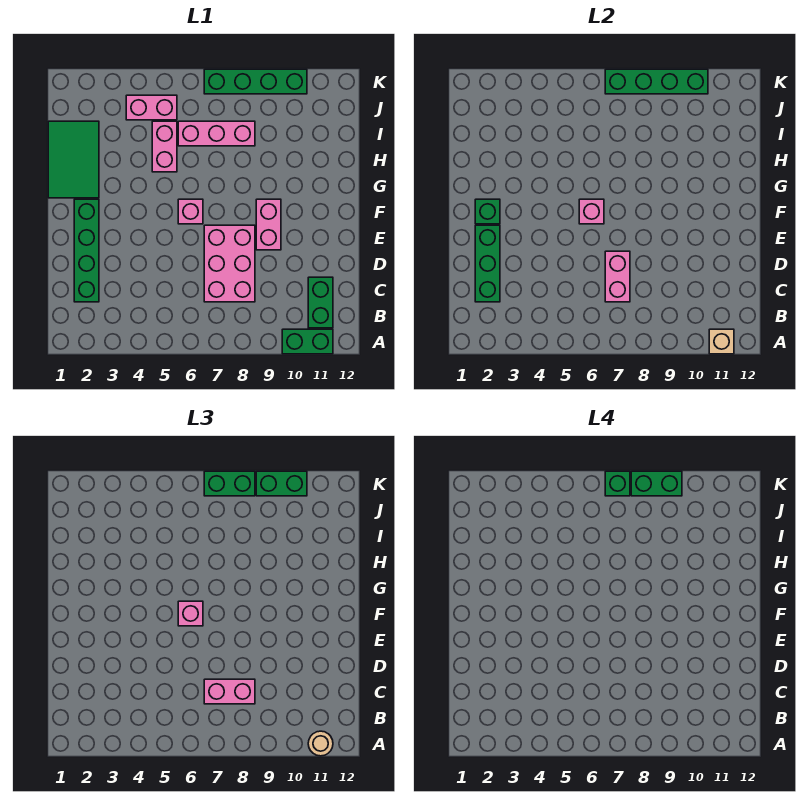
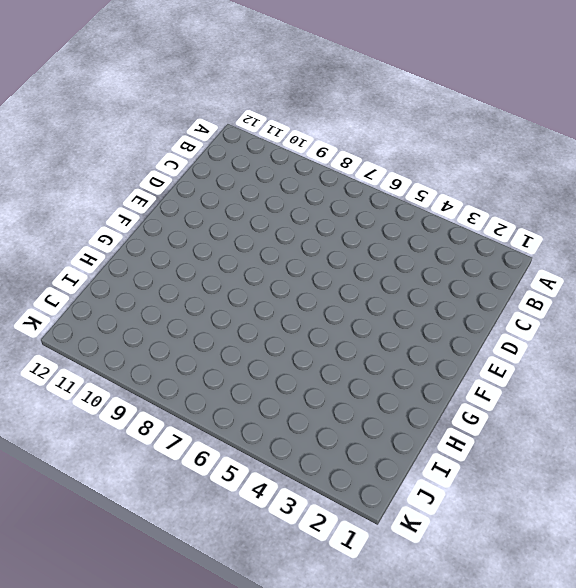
none -> green 1x2 brick [282,329,333,354]
none -> green 1x2 brick [308,277,333,328]
none -> green 1x4 brick [74,199,99,302]

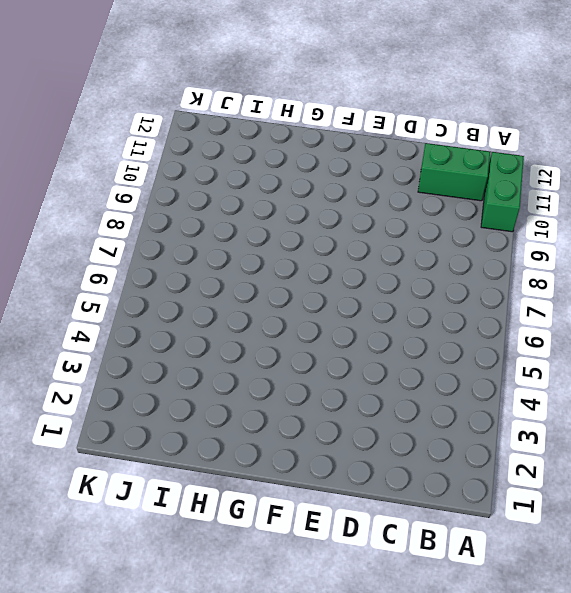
none -> green 1x4 brick [74,199,99,302]
none -> pink 2x3 brick [204,225,255,302]
none -> pink 1x2 brick [256,199,281,250]

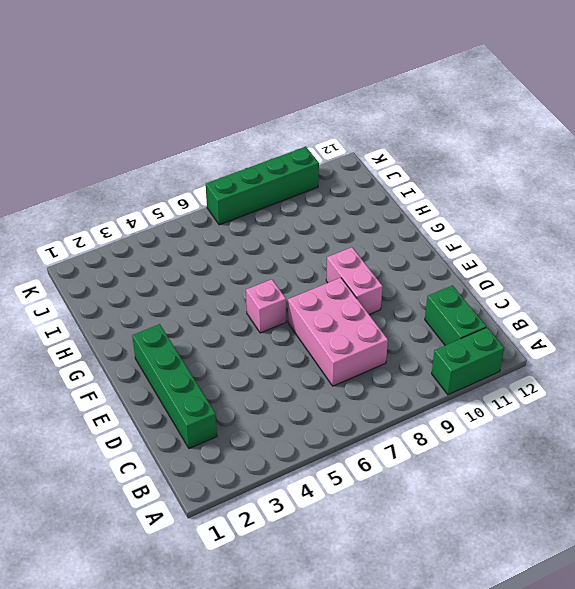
none -> green 2x3 tile [48,121,99,198]
none -> pink 1x2 brick [152,121,177,172]
none -> pink 1x3 brick [178,121,255,146]

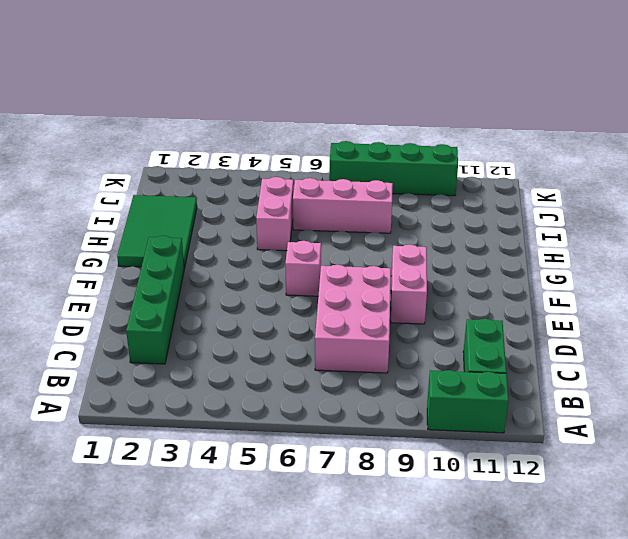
none -> pink 1x2 brick [126,95,177,120]
none -> tan 1x1 brick [709,329,734,354]
none -> green 1x3 brick [475,225,500,302]

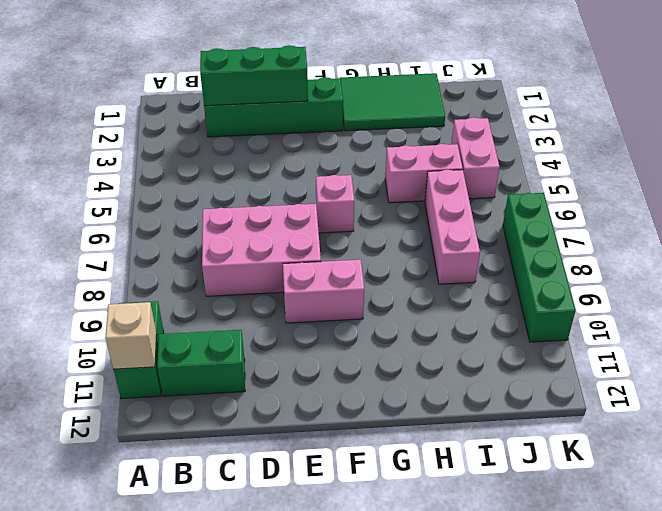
none -> pink 1x2 brick [605,251,630,302]
none -> green 1x1 brick [475,199,500,224]
none -> pink 1x1 brick [579,199,604,224]

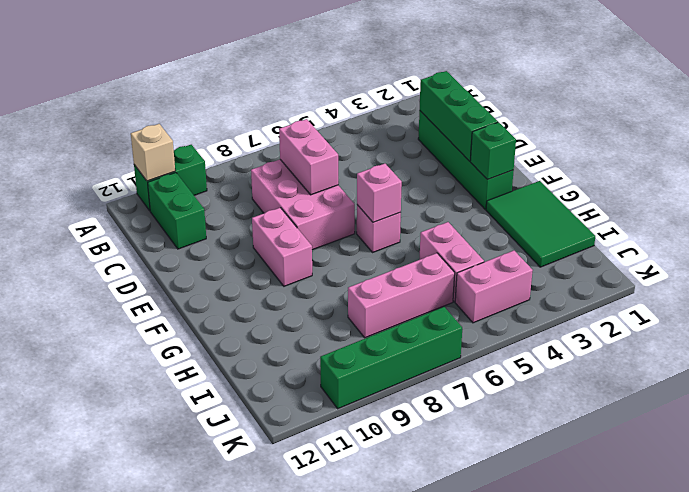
none -> green 1x4 brick [605,69,708,94]
none -> tan 1x1 round brick [308,731,333,756]
none -> pink 1x2 brick [204,679,255,704]

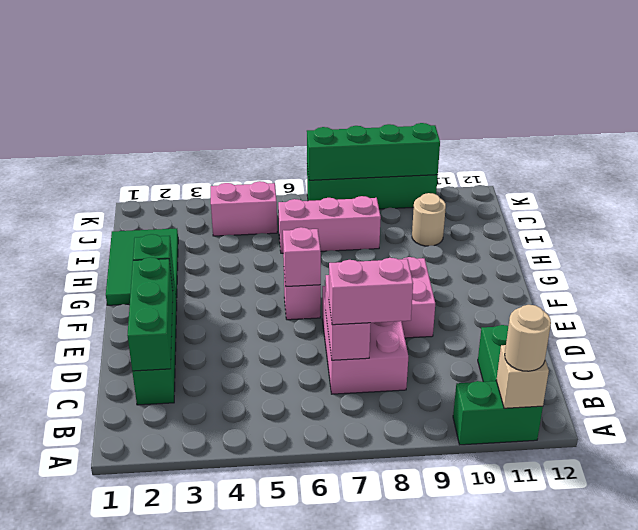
tan 1x1 round brick [412,193,446,246] -> none
none -> pink 1x2 brick [152,121,177,172]
none -> pink 1x1 brick [178,601,203,626]
none -> green 1x2 brick [204,471,255,496]

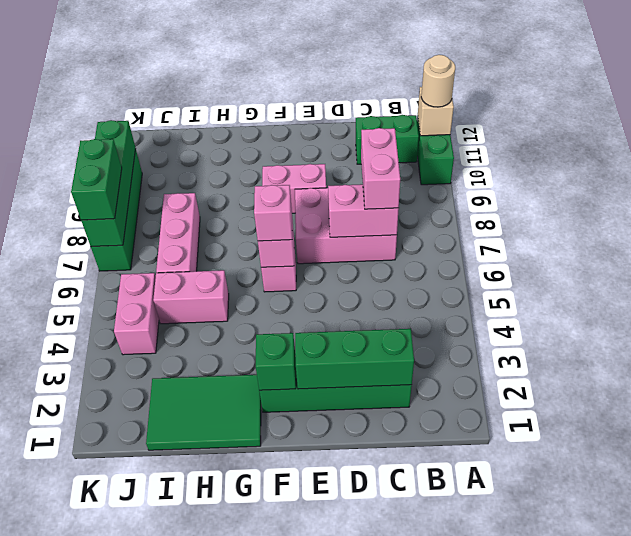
none -> green 1x2 brick [256,471,307,496]
none -> green 1x1 brick [605,471,630,496]
none -> green 1x2 brick [631,471,682,496]

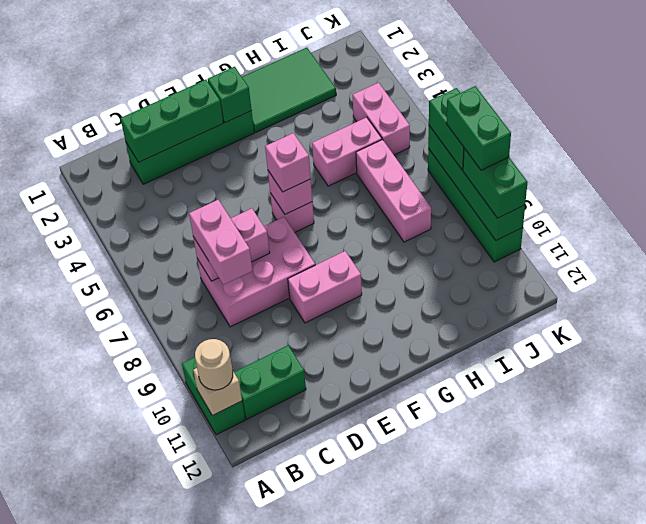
none -> green 1x1 brick [605,471,630,496]

